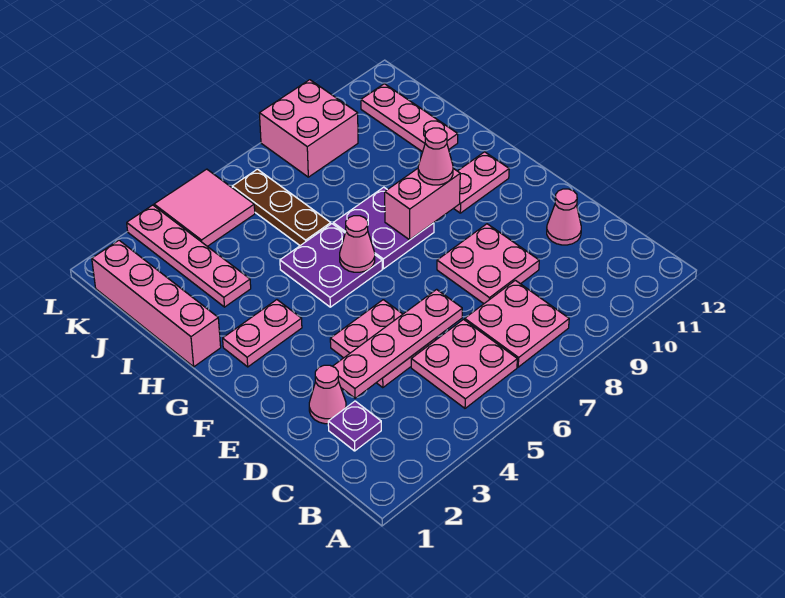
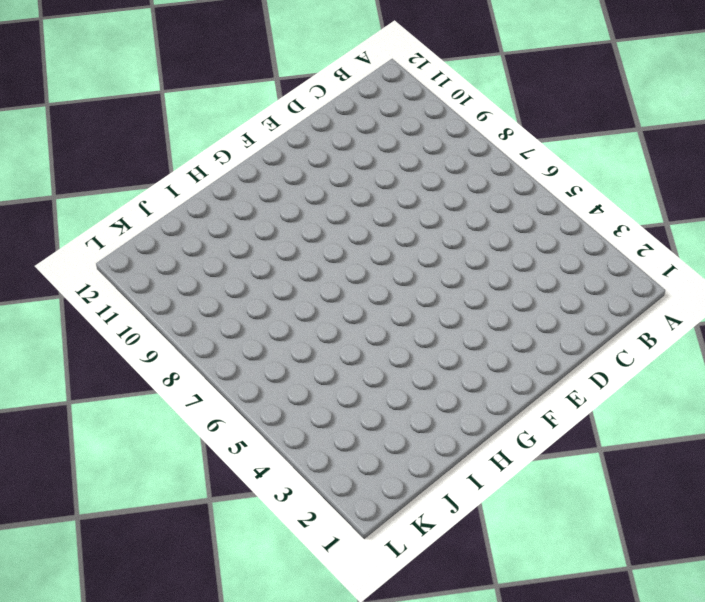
none -> pink 2x2 plate [411,320,517,408]
none -> pink 2x2 plate [465,280,569,367]
none -> purple 1x1 plate [328,401,381,451]

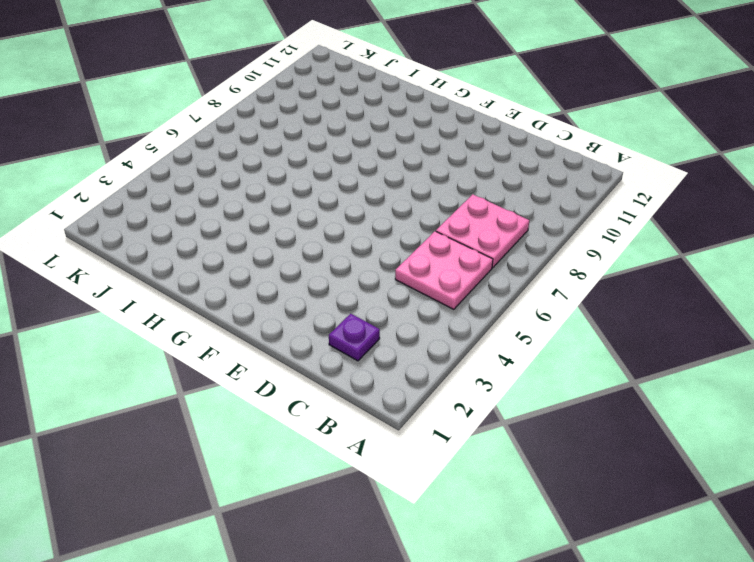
none -> pink 1x1 cone [309,365,346,424]
none -> pink 2x2 plate [330,300,436,388]
none -> pink 2x2 plate [437,224,539,304]

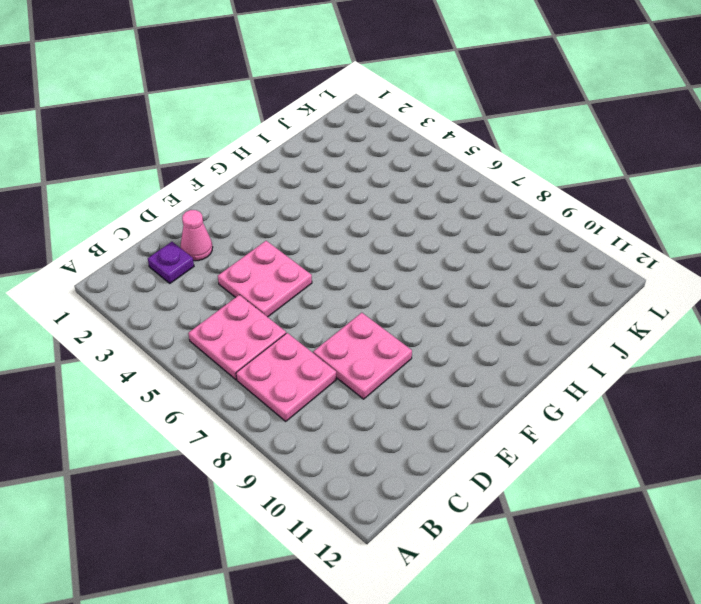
none -> pink 1x1 cone [547,189,581,245]
none -> pink 1x2 plate [223,300,302,367]
none -> purple 2x2 plate [280,224,382,307]

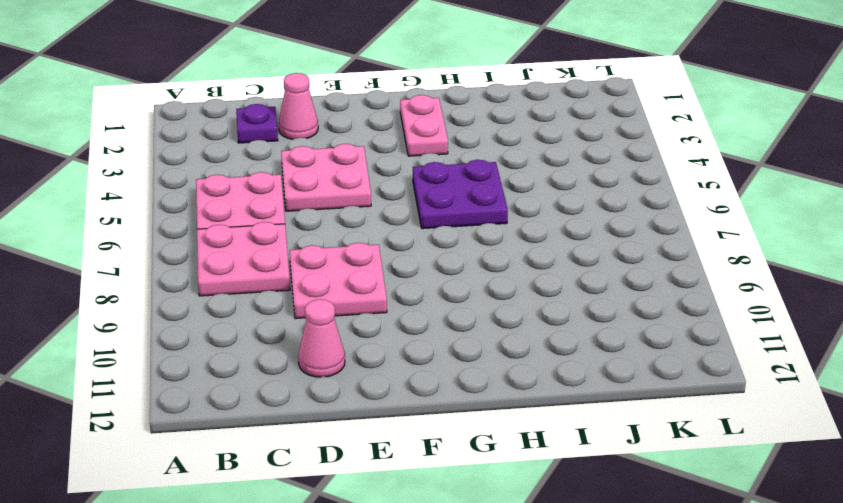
none -> purple 2x2 plate [333,187,434,269]
none -> pink 1x2 plate [453,152,509,213]
none -> pink 1x4 brick [92,240,221,367]

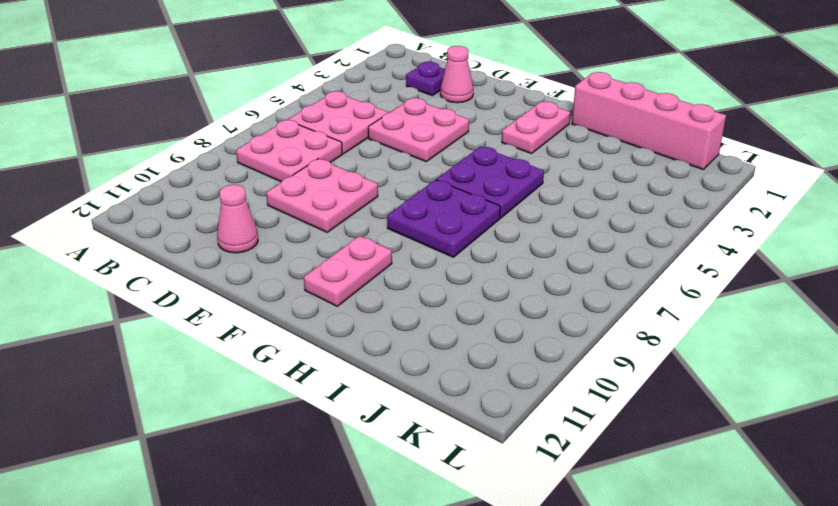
none -> pink 1x4 plate [127,205,251,307]
none -> brown 1x3 plate [232,169,331,246]
none -> pink 1x3 plate [361,84,458,152]

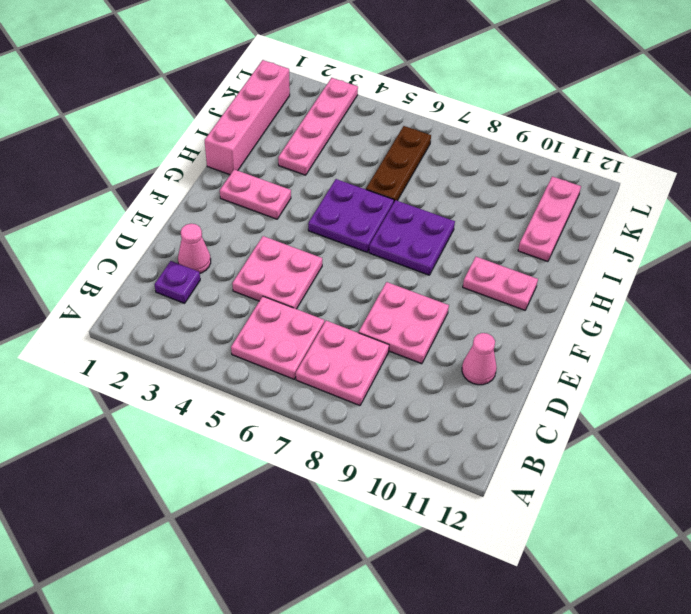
none -> pink 2x2 tile [154,169,255,246]
none -> pink 2x2 brick [259,80,358,177]
none -> pink 1x4 plate [333,289,462,398]

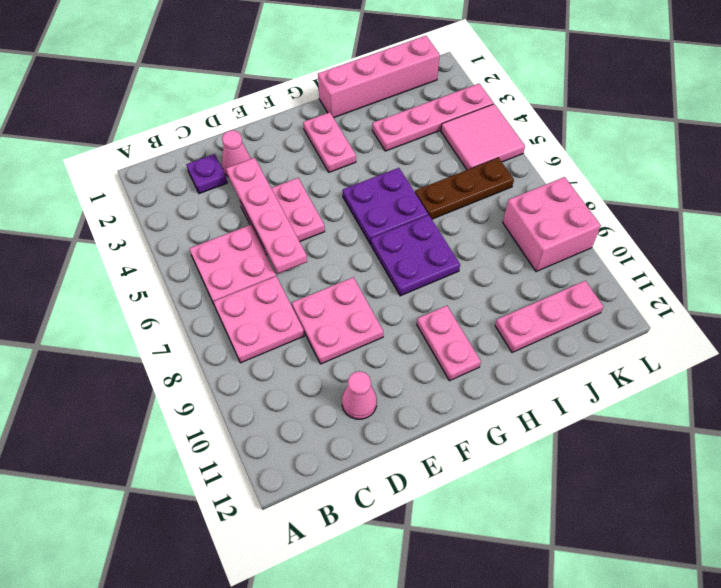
none -> pink 1x1 cone [340,216,375,272]
none -> pink 1x2 brick [385,169,460,240]
none -> pink 1x1 cone [418,128,453,185]

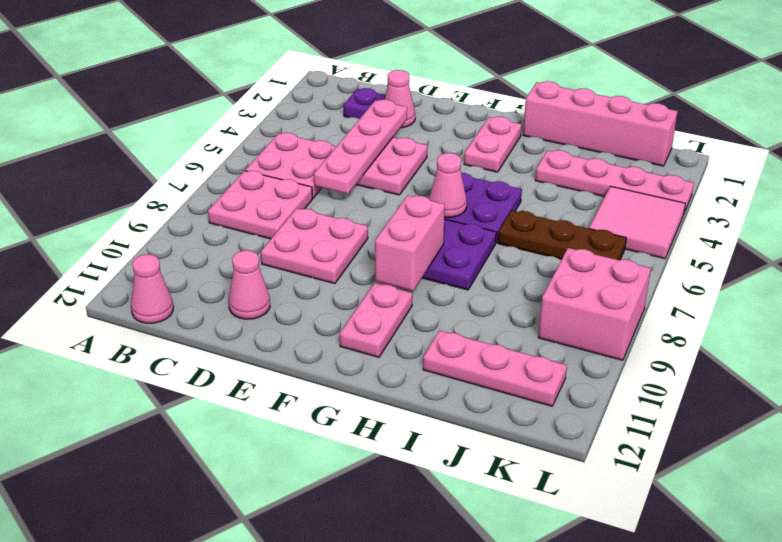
pink 1x1 cone [131,254,173,323] -> pink 1x1 cone moved to [418,128,453,185]

